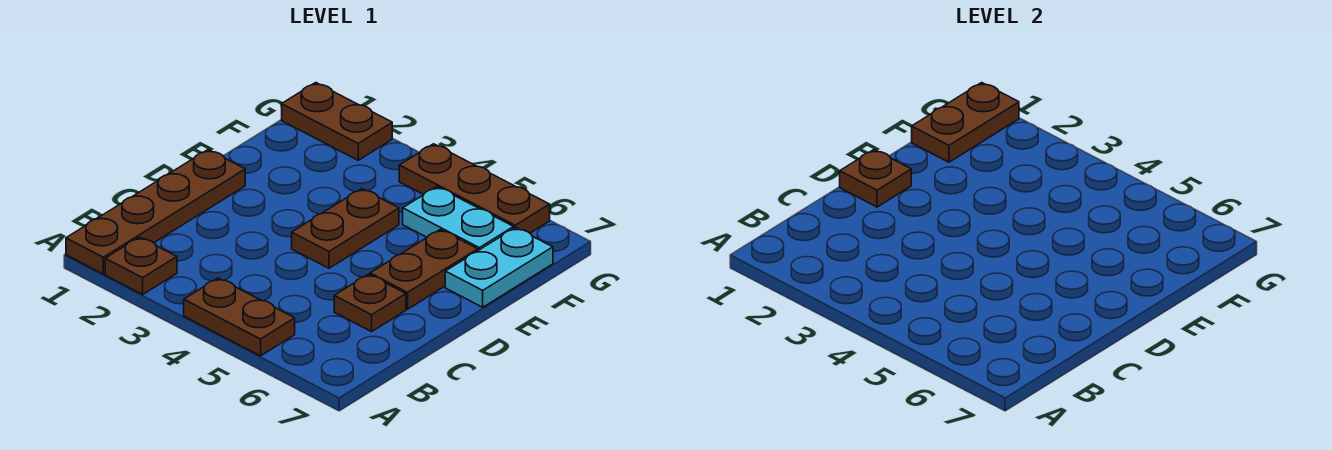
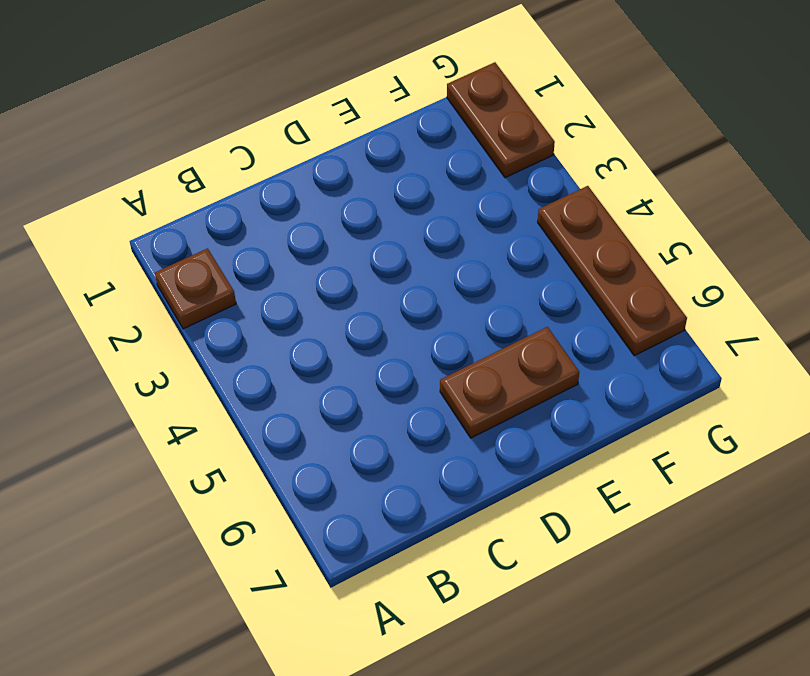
none -> brown 1x4 plate [66,150,245,274]
none -> brown 1x2 plate [184,278,295,356]
none -> brown 1x1 plate [334,274,406,332]

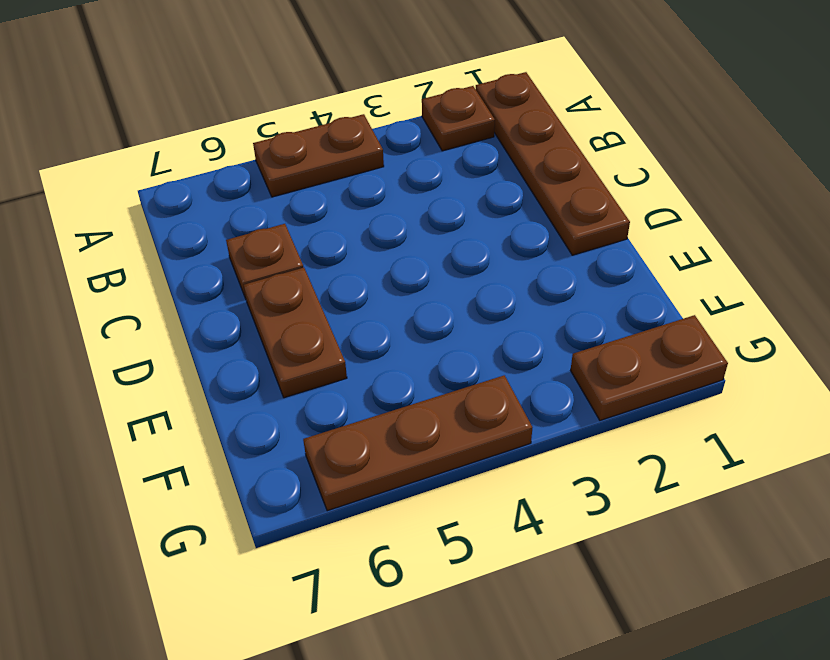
none -> brown 1x2 plate [292,189,399,268]
none -> cyan 1x2 plate [445,227,553,307]
none -> cyan 1x2 plate [403,187,514,250]

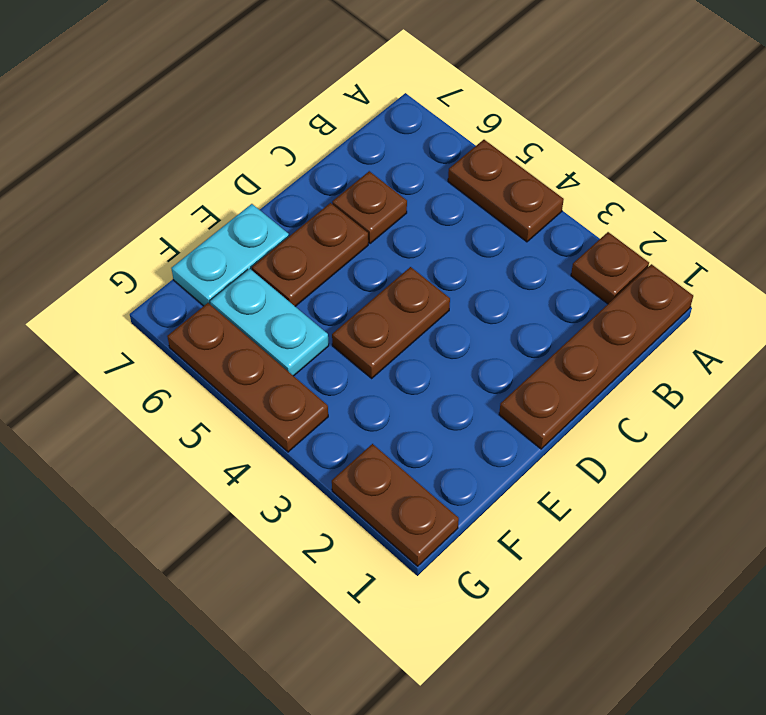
none -> brown 1x1 plate [840,150,911,207]
none -> brown 1x2 plate [912,83,1019,162]

